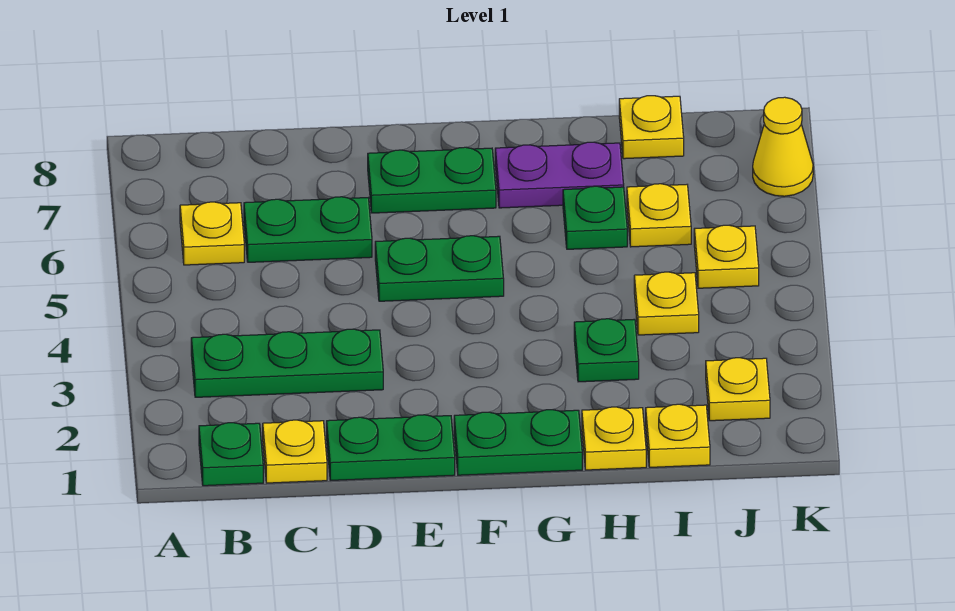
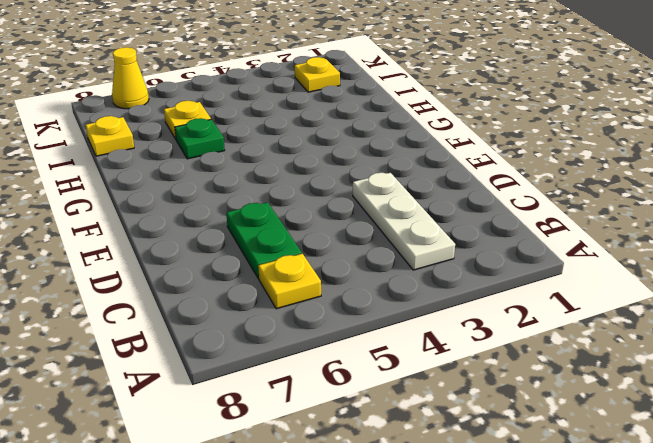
white 1x3 plate [353,173,455,270] -> green 1x3 plate [191,329,383,397]
none -> green 1x1 plate [199,423,263,486]
none -> yellow 1x1 plate [263,420,327,483]
none -> green 1x2 plate [327,415,455,480]

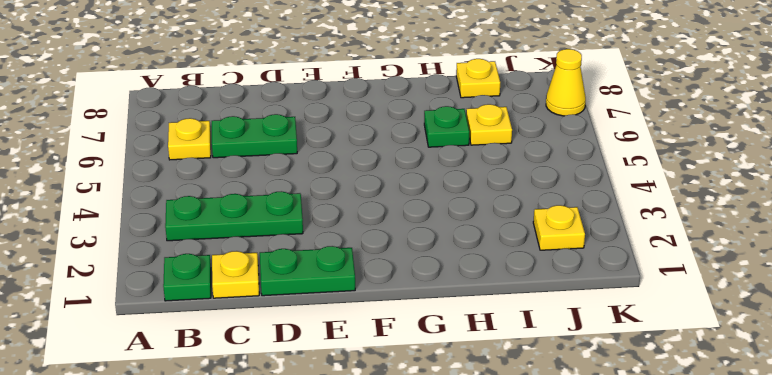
none -> green 1x2 plate [375,236,504,301]
none -> green 1x2 plate [368,147,496,213]
none -> green 1x2 plate [454,410,582,475]

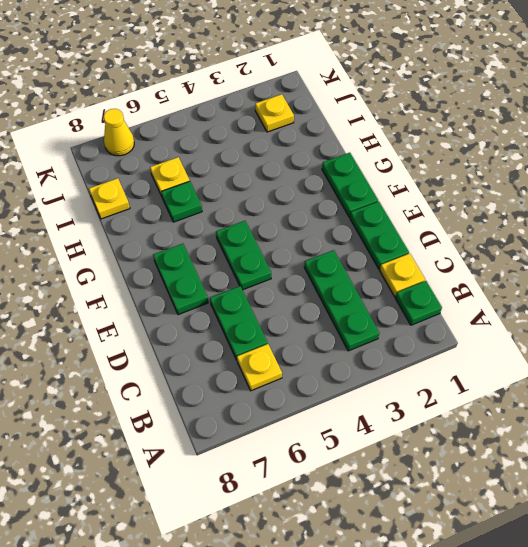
none -> purple 1x2 plate [495,142,624,208]
none -> yellow 1x1 plate [582,407,646,470]
none -> green 1x1 plate [574,319,639,382]

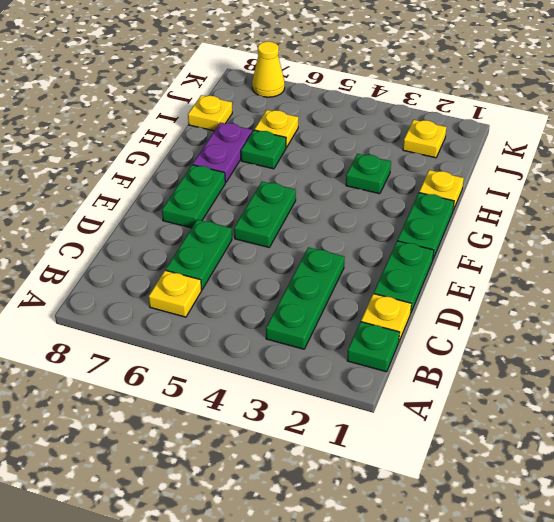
none -> yellow 1x1 plate [646,404,710,467]
none -> yellow 1x1 plate [634,272,699,335]
none -> yellow 1x1 plate [694,225,759,288]

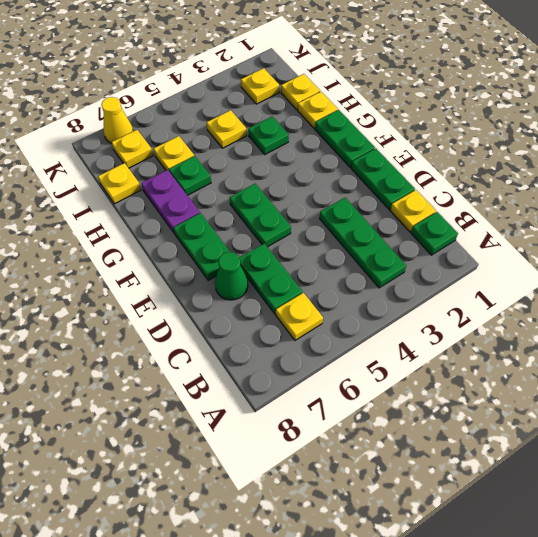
green 1x1 cone [215,252,248,300] -> none
yellow 1x1 plate [112,130,153,168] -> yellow 1x1 plate moved to [694,225,759,288]

